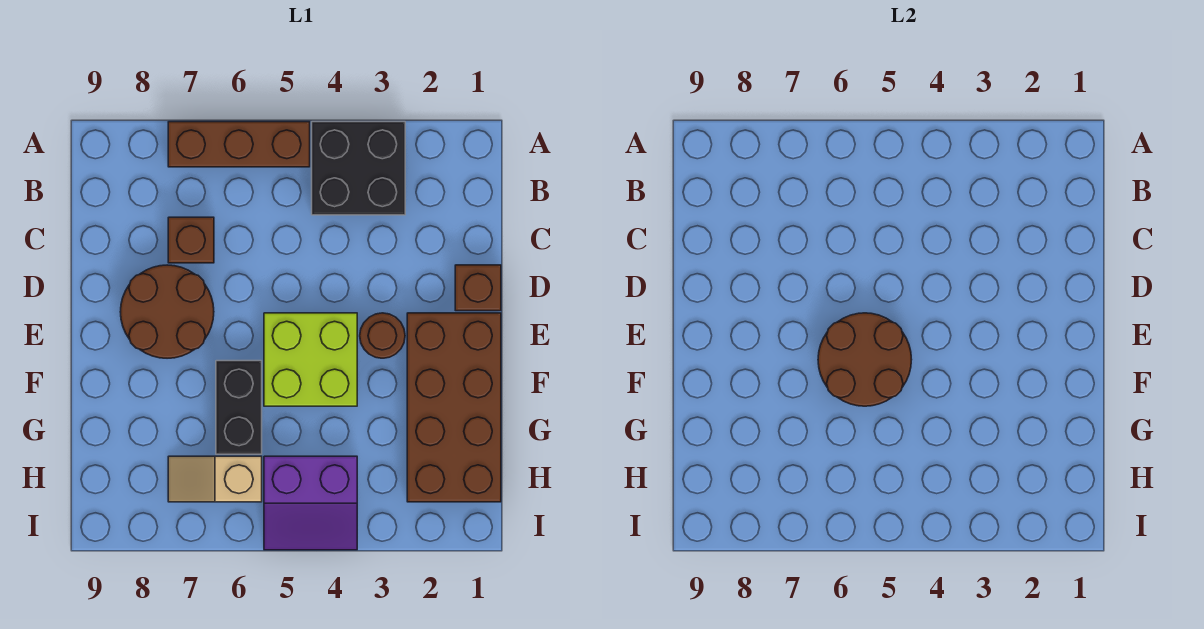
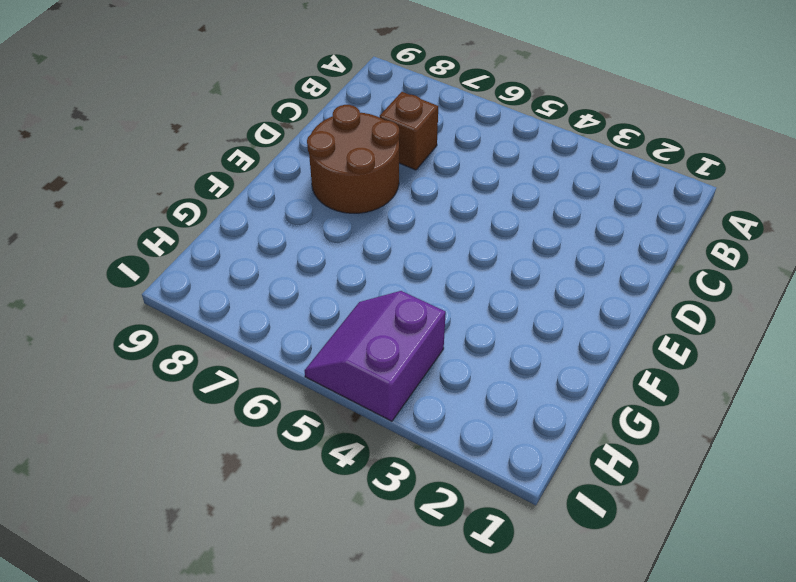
purple 2x2 slope [304,291,446,421] -> purple 2x2 slope turned to [264,456,357,550]
none -> black 2x2 brick [312,122,405,215]
none -> brown 1x3 brick [168,122,310,167]
none -> brown 1x1 brick [455,265,501,311]

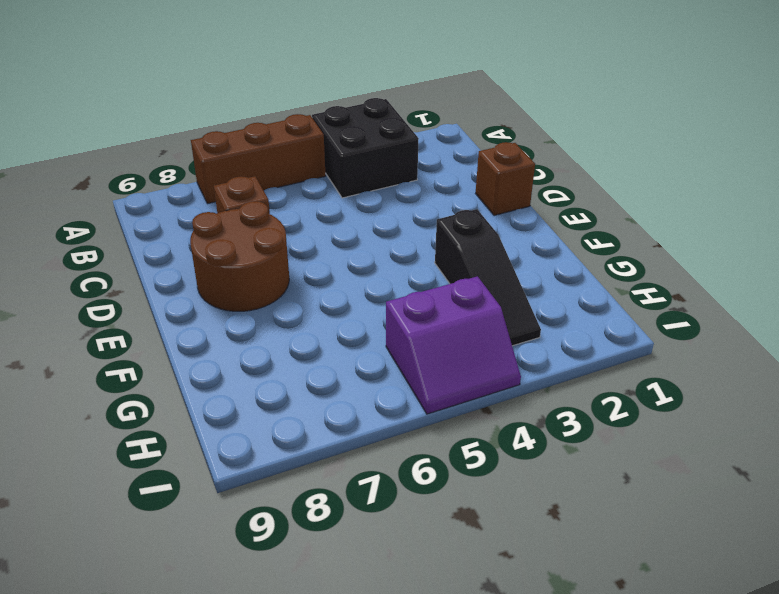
black 1x3 slope [435,209,541,346] -> none
none -> brown 2x4 brick [407,313,501,502]
none -> brown 1x1 round brick [360,313,405,358]
none -> lime 2x2 brick [264,313,357,406]

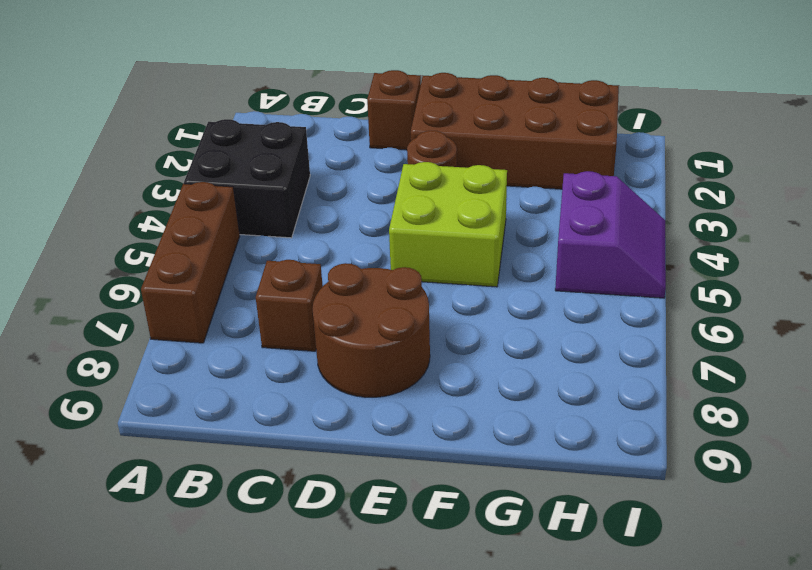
none -> black 1x2 brick [216,361,262,454]
none -> tan 1x2 slope [168,456,262,502]
none -> brown 2x2 round brick [818,313,912,406]

